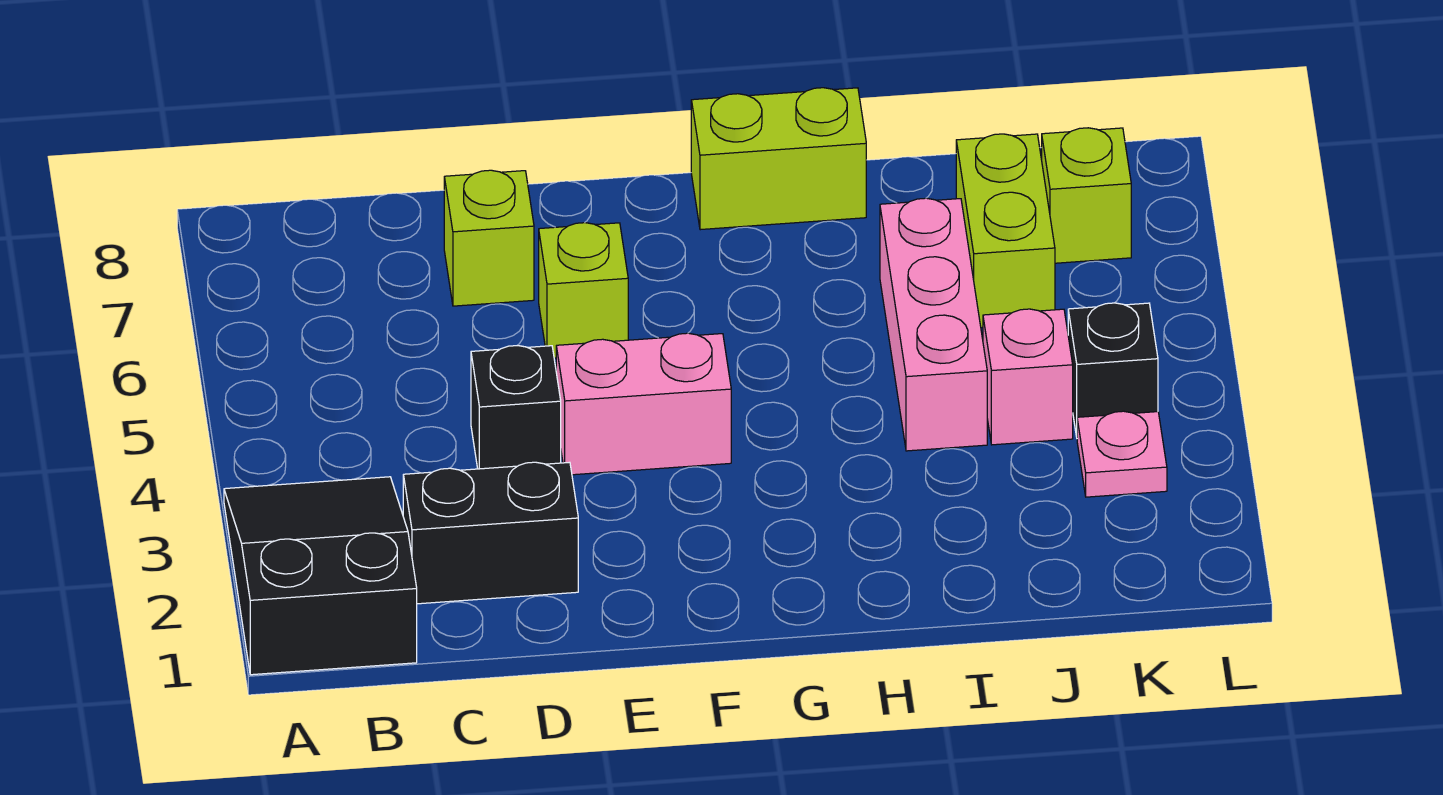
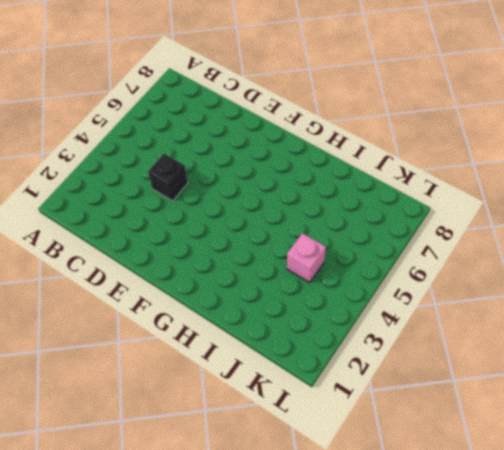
none -> black 2x3 slope [224,477,417,675]
none -> black 1x2 brick [403,462,578,604]
none -> lime 1x1 brick [444,170,534,306]

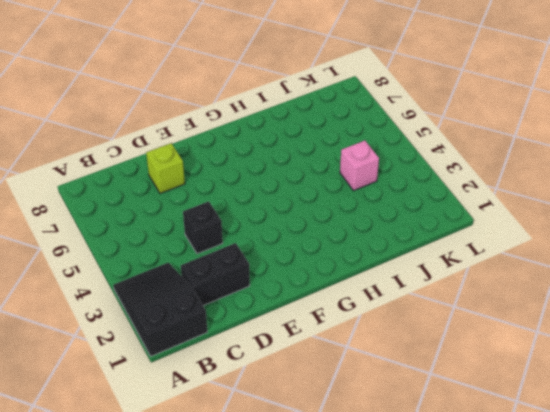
none -> pink 1x2 brick [556,333,731,475]
none -> lime 1x1 brick [539,223,628,358]
none -> lime 1x2 brick [691,88,866,230]

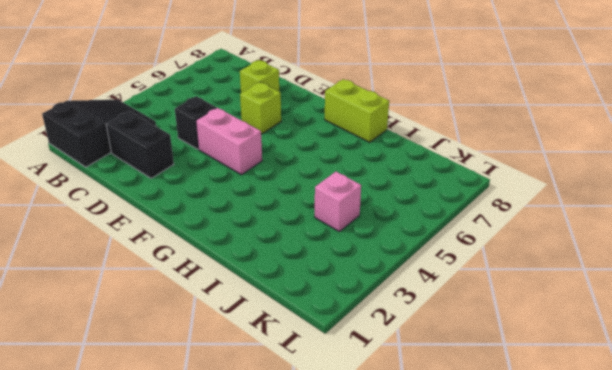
none -> pink 1x3 brick [880,198,987,451]
none -> lime 1x2 brick [956,134,1055,328]
none -> pink 1x1 plate [1077,411,1167,497]

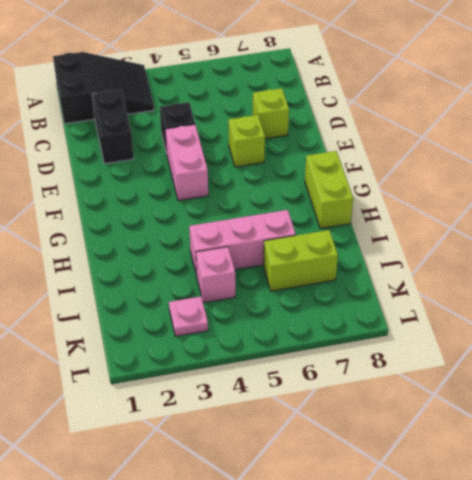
none -> black 1x1 brick [1068,303,1158,437]
none -> lime 1x1 brick [1042,128,1131,263]

